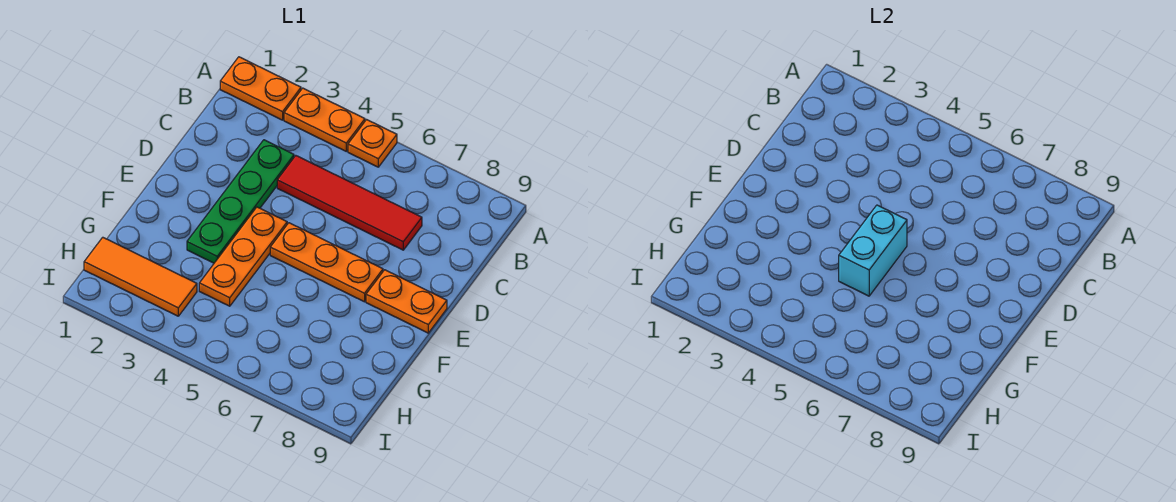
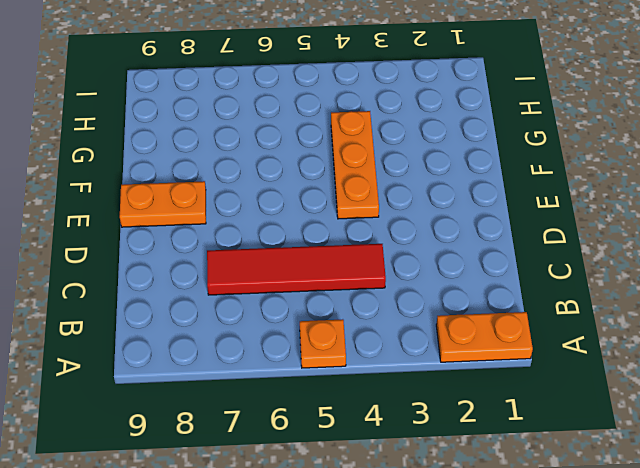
none -> orange 1x2 plate [284,88,365,151]
none -> green 1x4 plate [187,140,294,263]

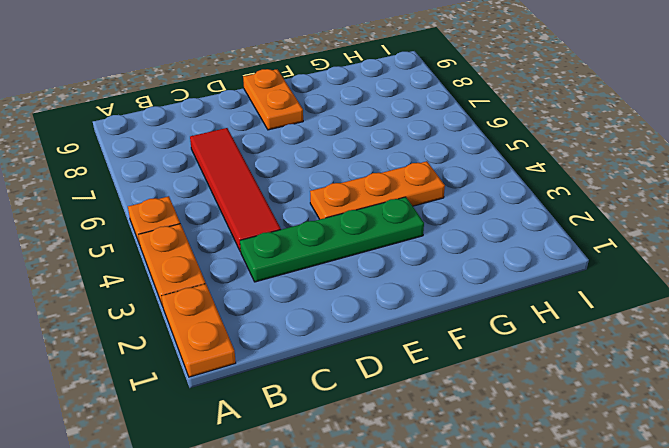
none -> orange 1x3 plate [270,223,383,302]
none -> orange 1x3 tile [84,237,197,316]

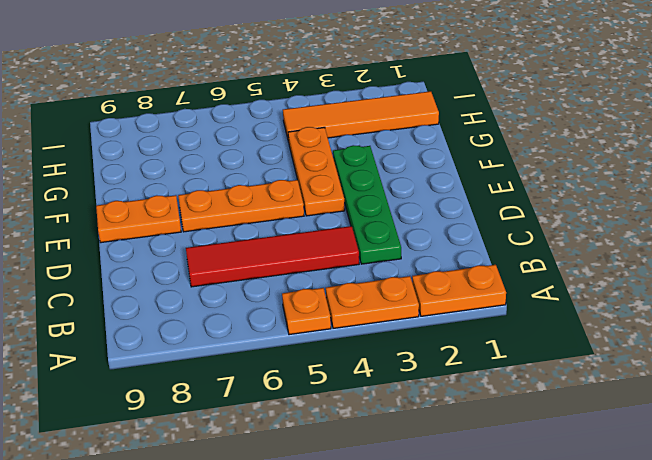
orange 1x4 tile [283,91,439,142] -> orange 1x3 tile [84,237,197,316]
none -> cyan 1x2 brick [839,205,907,296]

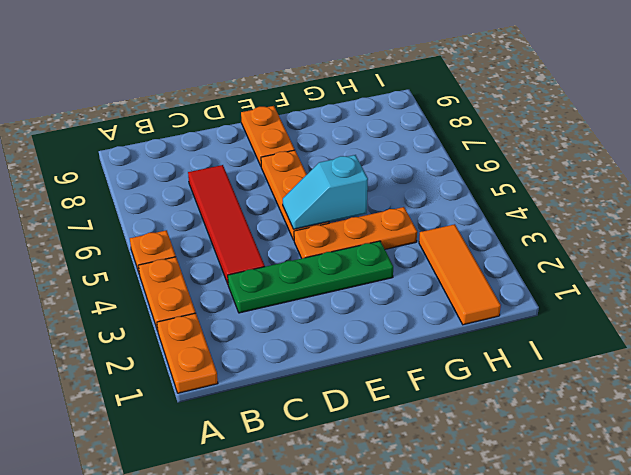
cyan 1x2 slope [283,155,368,229] -> cyan 1x2 brick [839,205,907,296]

